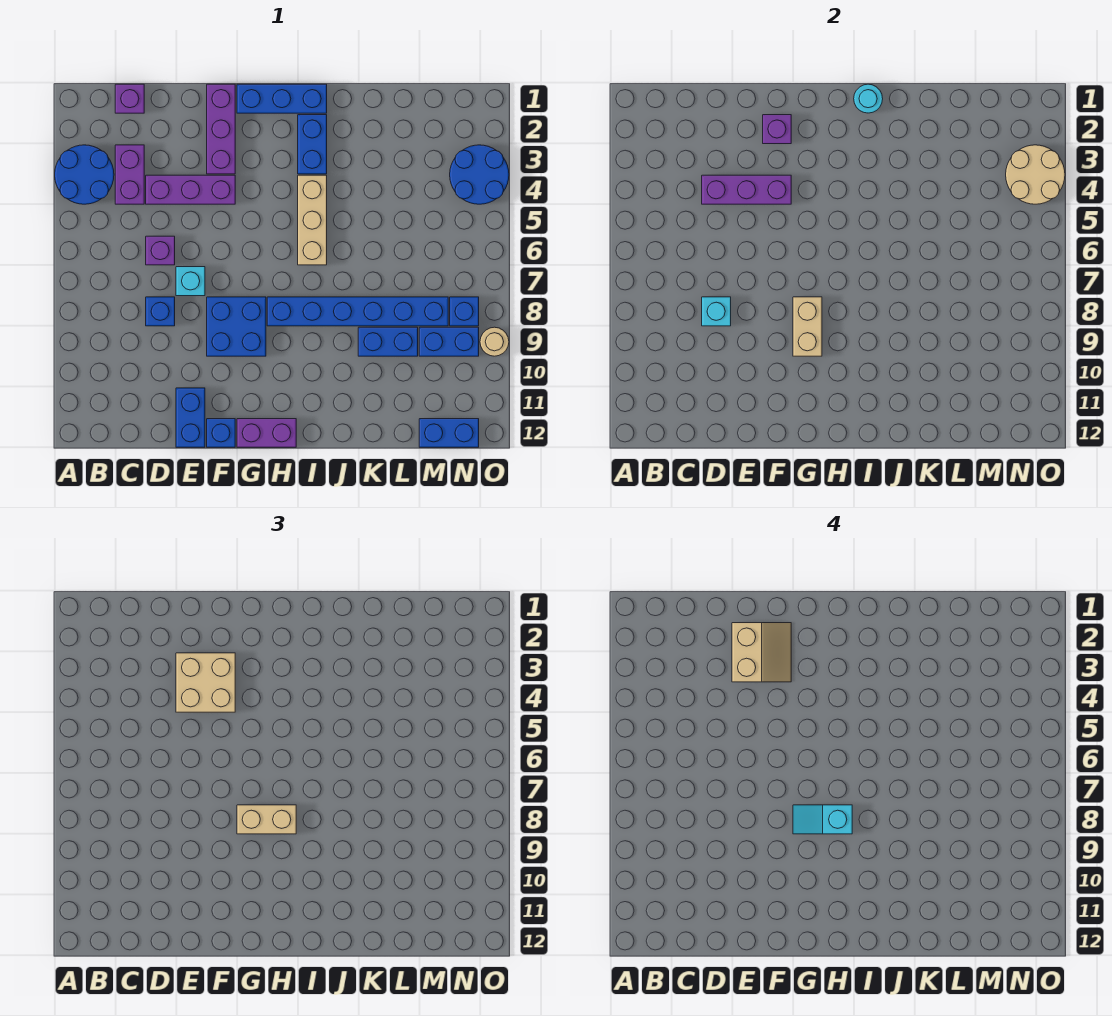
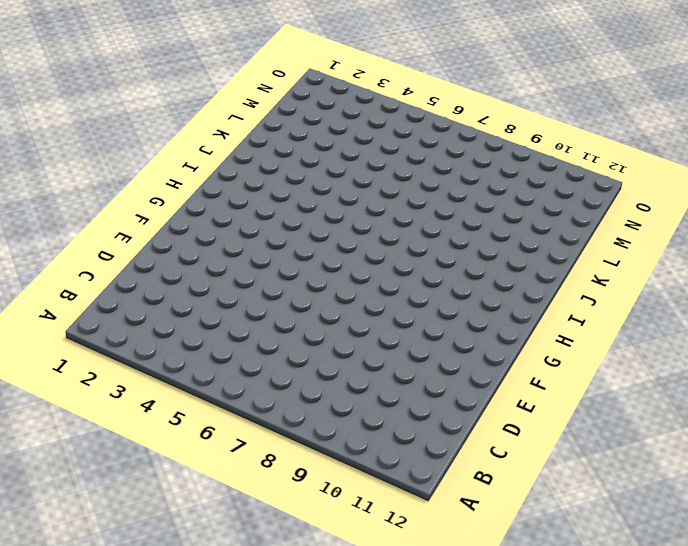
none -> blue 2x2 round brick [55,145,114,204]
none -> purple 1x1 brick [115,84,144,113]
none -> purple 1x2 brick [115,145,144,204]
none -> purple 1x3 brick [146,175,235,204]

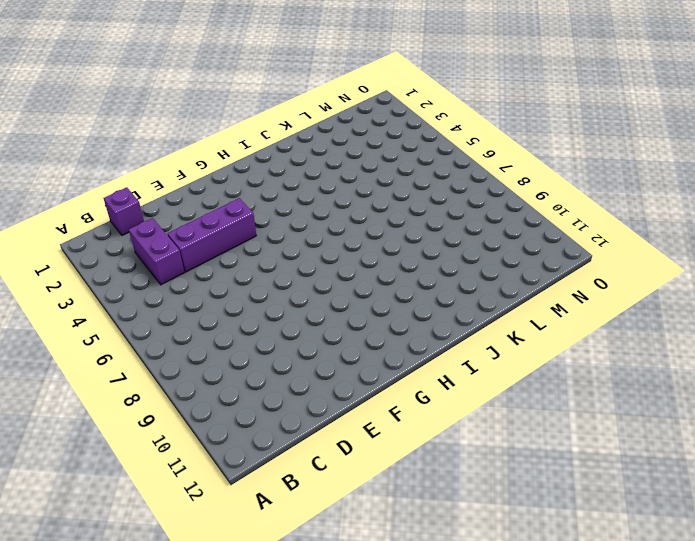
none -> blue 2x2 round brick [55,145,114,204]
none -> purple 1x1 brick [146,236,175,265]
none -> blue 1x1 brick [146,297,175,326]
none -> cyan 1x1 brick [176,267,205,296]

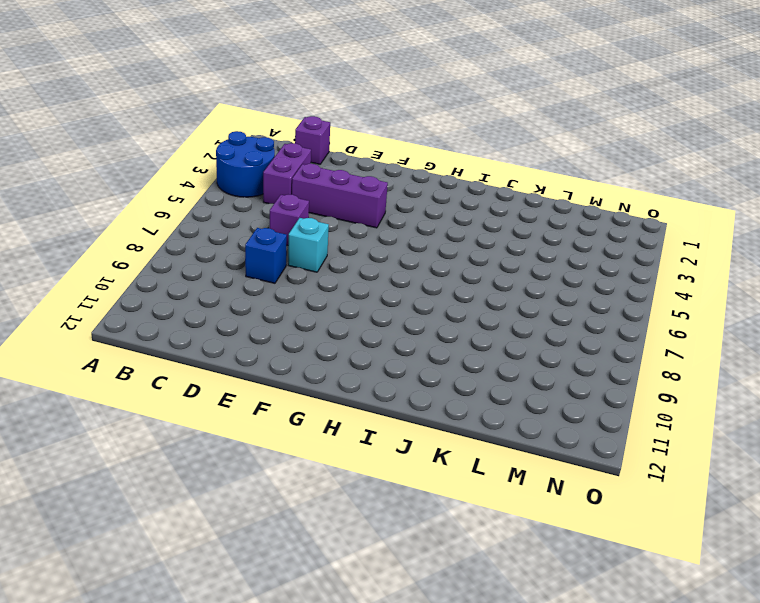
none -> blue 1x2 brick [176,388,205,447]
none -> purple 1x3 brick [207,84,235,174]
none -> blue 2x2 brick [207,297,266,356]
none -> blue 1x1 brick [207,419,235,447]

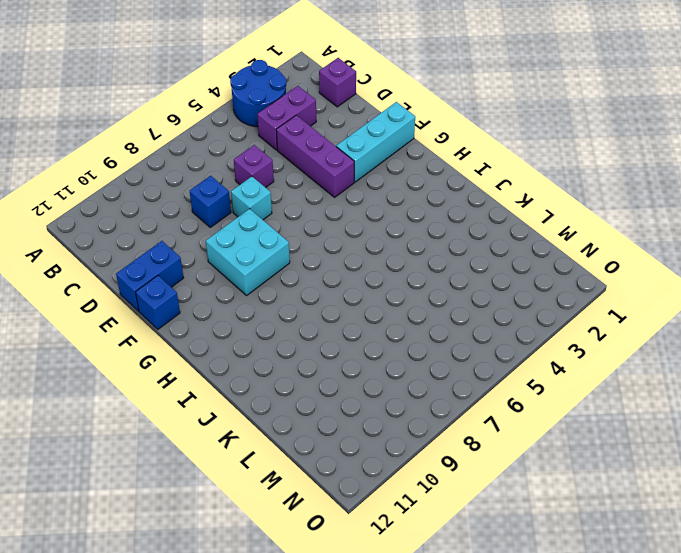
cyan 1x3 brick [336,102,415,182] -> purple 1x3 brick [207,84,235,174]
cyan 2x2 brick [206,209,290,295] -> blue 2x2 brick [207,297,266,356]
none -> blue 1x3 brick [237,84,327,113]
none -> purple 1x2 brick [237,419,296,447]
none -> blue 1x6 brick [267,297,448,326]
none -> blue 1x2 brick [298,115,327,174]

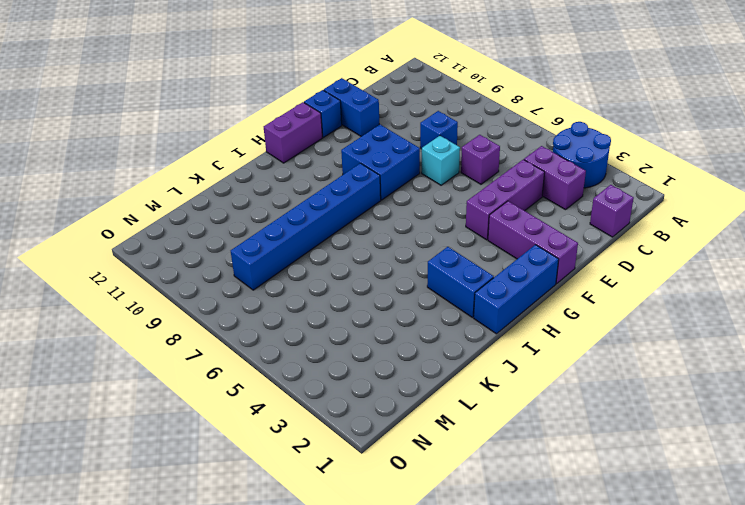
none -> tan 1x3 brick [298,175,327,265]
none -> blue 1x2 brick [358,327,418,356]
none -> blue 1x2 brick [419,327,479,356]
none -> blue 1x2 brick [419,419,479,447]

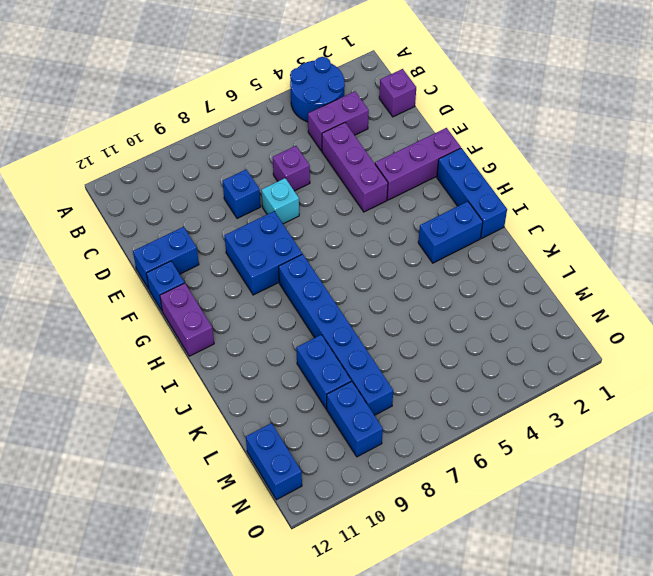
none -> tan 1x3 brick [298,175,327,265]
none -> blue 2x2 round brick [450,145,509,204]
none -> blue 1x1 brick [450,297,479,326]
none -> tan 1x1 round brick [480,327,509,356]

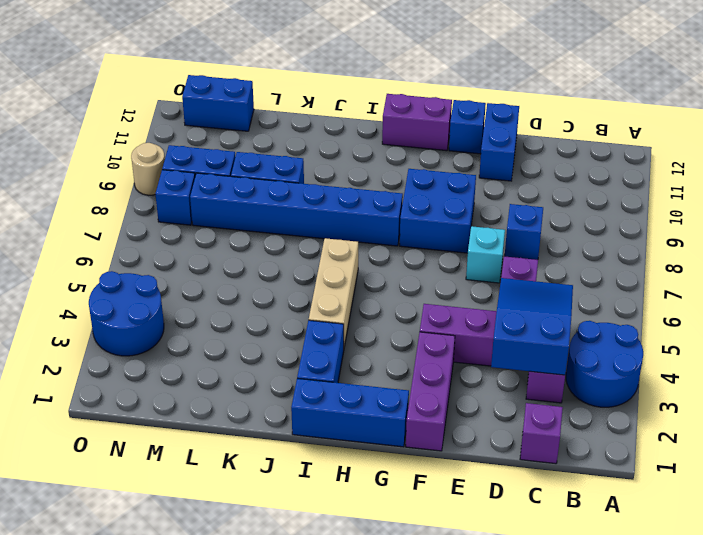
blue 2x3 slope [491,278,573,375] -> purple 1x3 brick [702,175,791,204]
none -> cyan 1x1 brick [702,297,731,326]
none -> purple 1x1 brick [763,115,791,144]
none -> tan 1x2 brick [793,297,822,356]
none -> cyan 1x1 round brick [854,84,883,113]

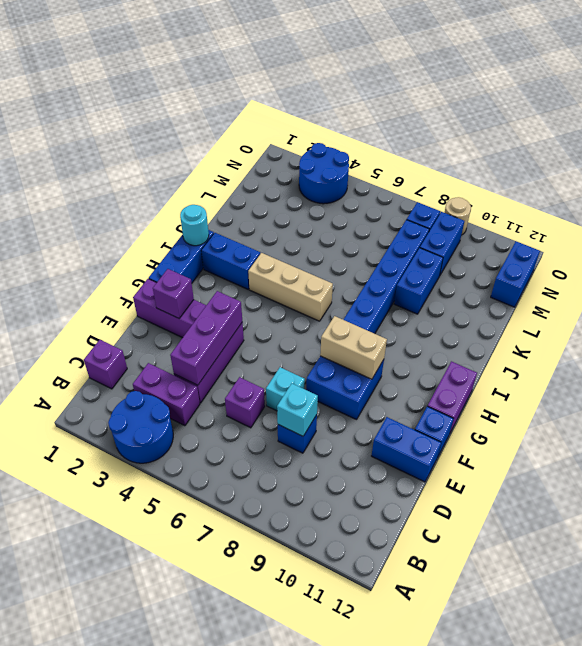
none -> tan 2x2 round brick [1006,145,1065,204]
none -> tan 2x2 brick [176,653,235,712]
none -> tan 1x2 brick [237,805,296,834]
none -> tan 2x2 slope [732,623,791,682]

